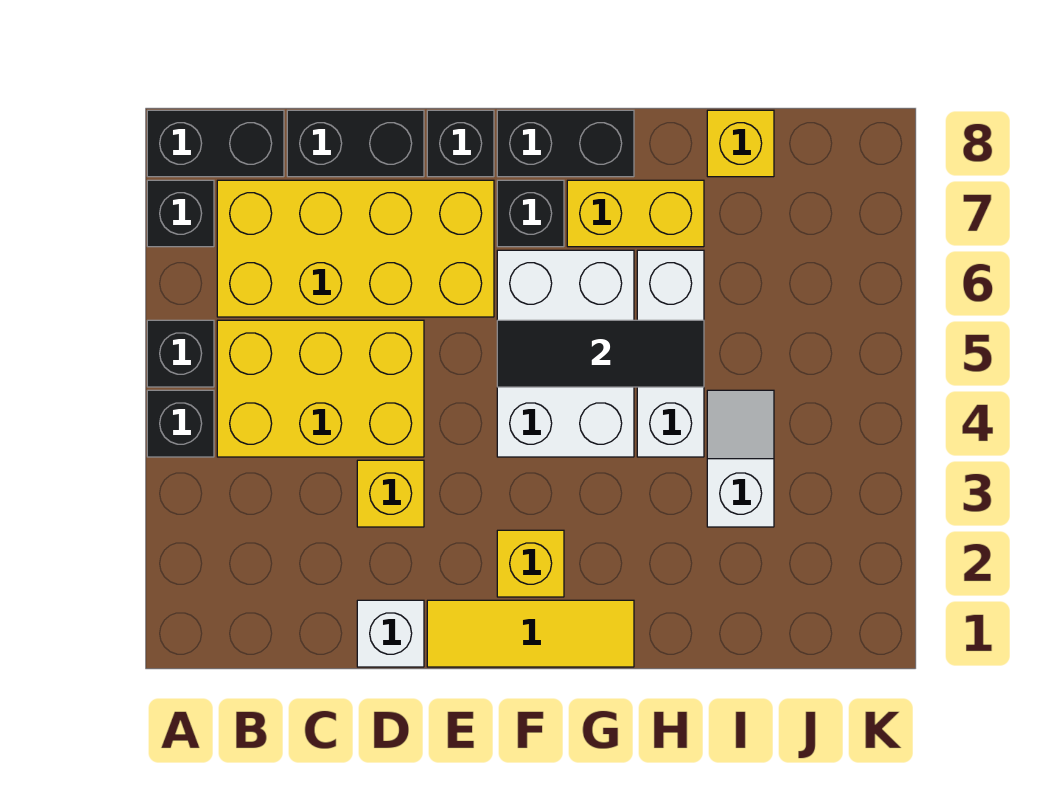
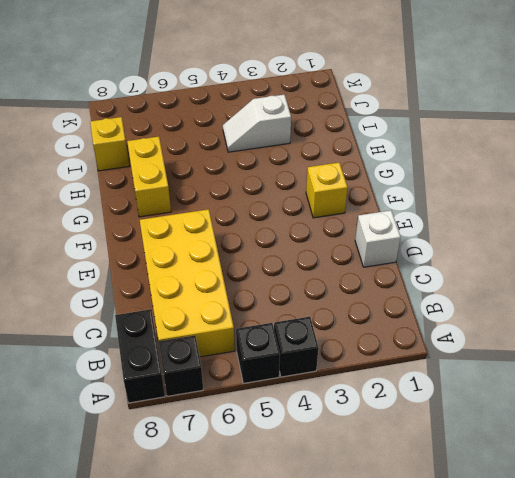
none -> yellow 2x3 brick [217,320,424,457]
none -> black 1x2 brick [287,110,424,177]
none -> yellow 1x1 brick [357,460,424,527]

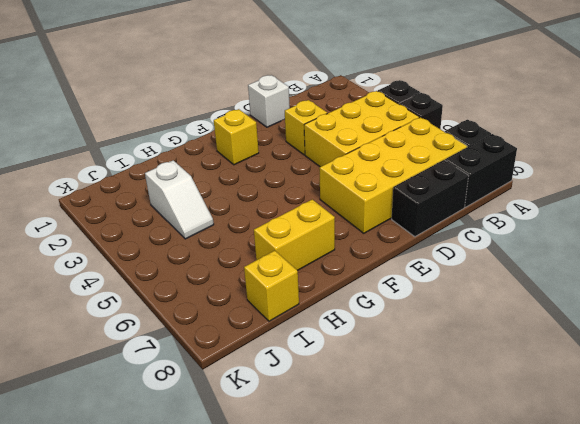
none -> yellow 1x3 tile [427,600,634,667]
none -> black 1x1 brick [427,110,494,177]
none -> white 2x3 brick [497,250,634,457]

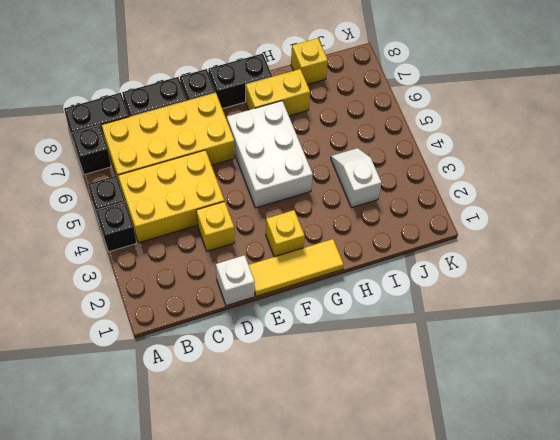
none -> black 1x1 brick [497,180,564,247]
none -> white 1x3 brick [637,250,704,457]
none -> black 1x3 tile [497,320,704,387]

